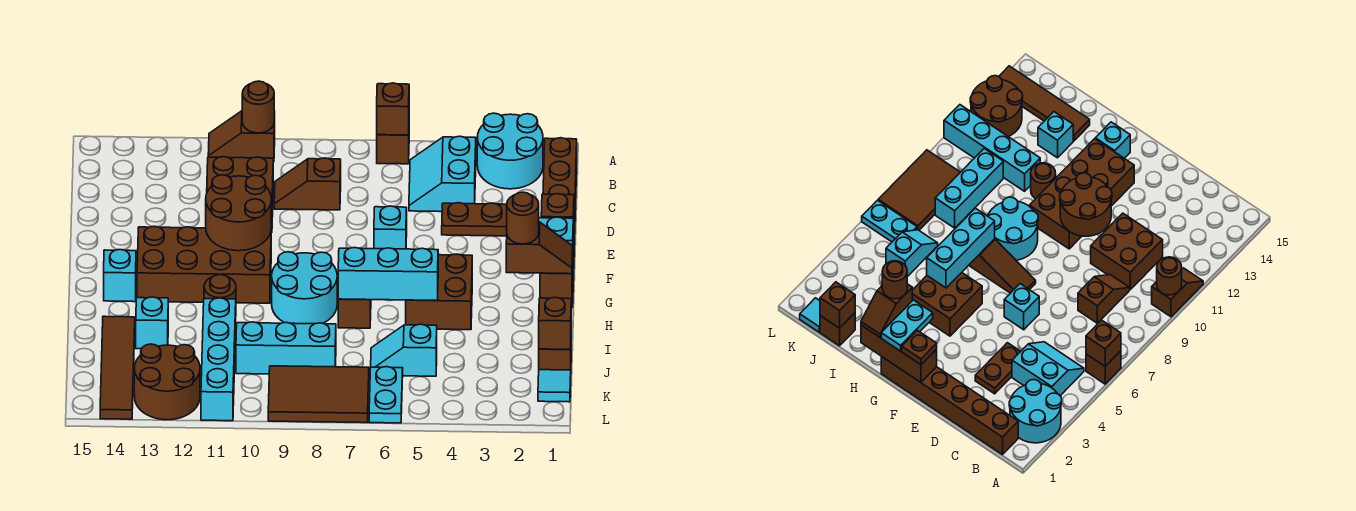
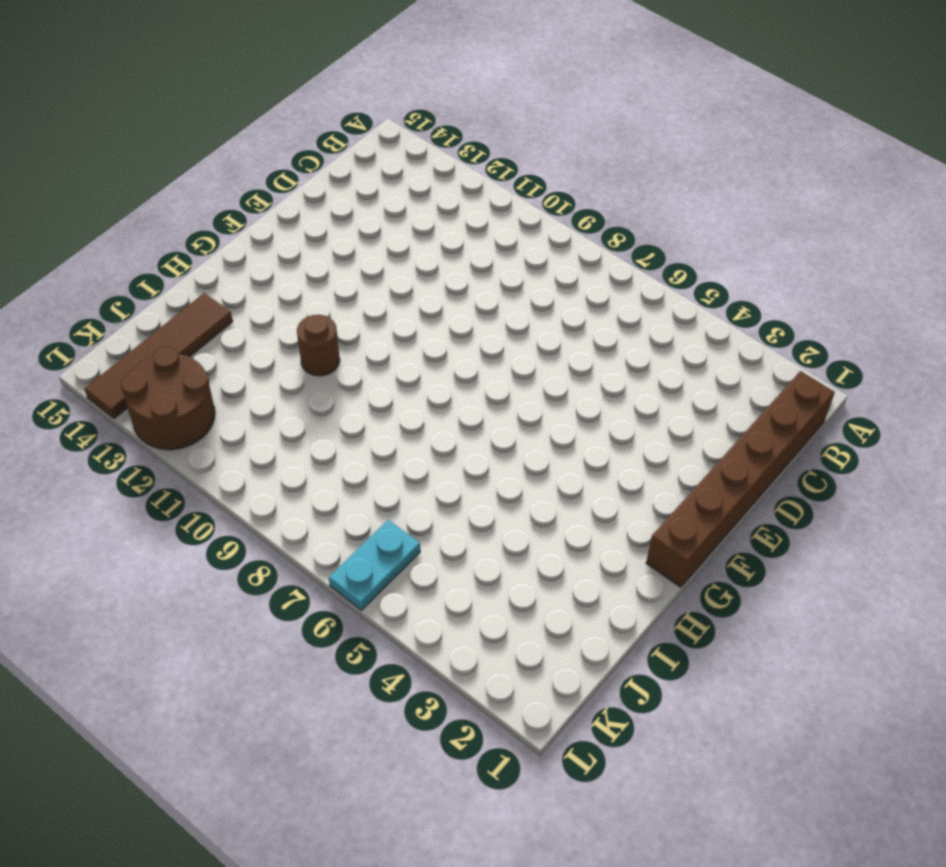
none -> cyan 2x2 round brick [477,113,543,189]
none -> brown 1x1 brick [377,135,409,164]
none -> brown 1x2 slope [208,111,275,162]
none -> cyan 2x2 slope [409,136,476,212]

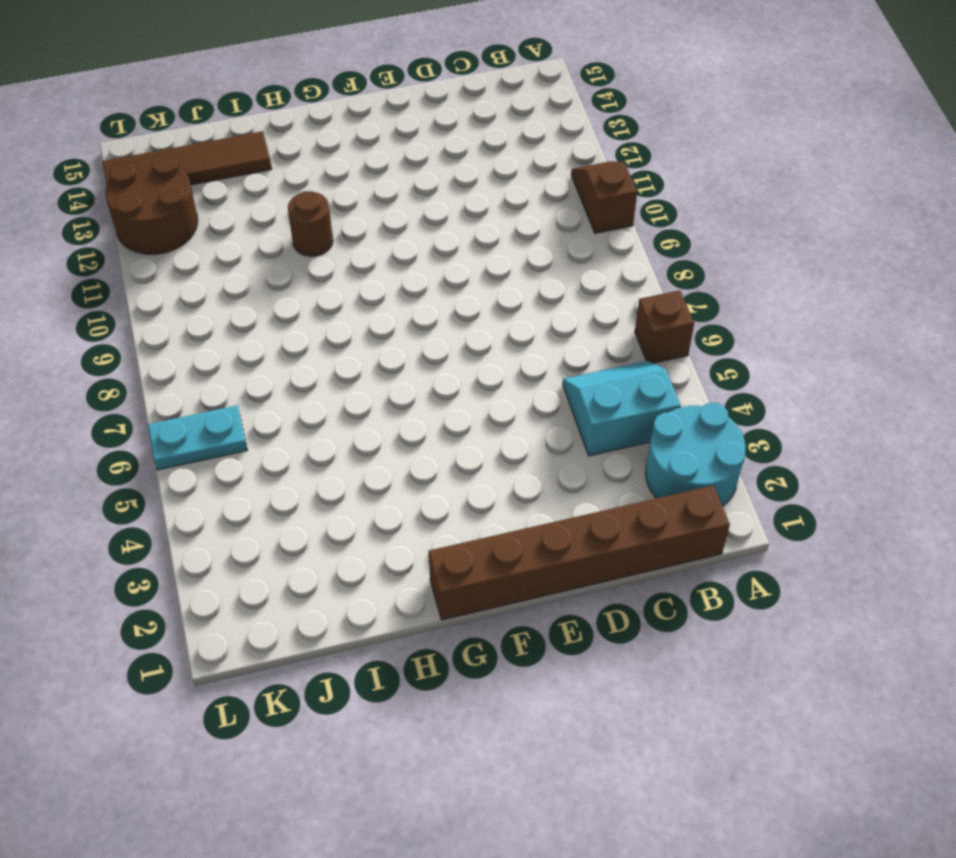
none -> brown 1x2 slope [274,158,341,210]
none -> brown 2x2 brick [207,157,273,233]
none -> brown 1x2 plate [442,203,507,236]
none -> cyan 1x1 brick [374,206,407,249]

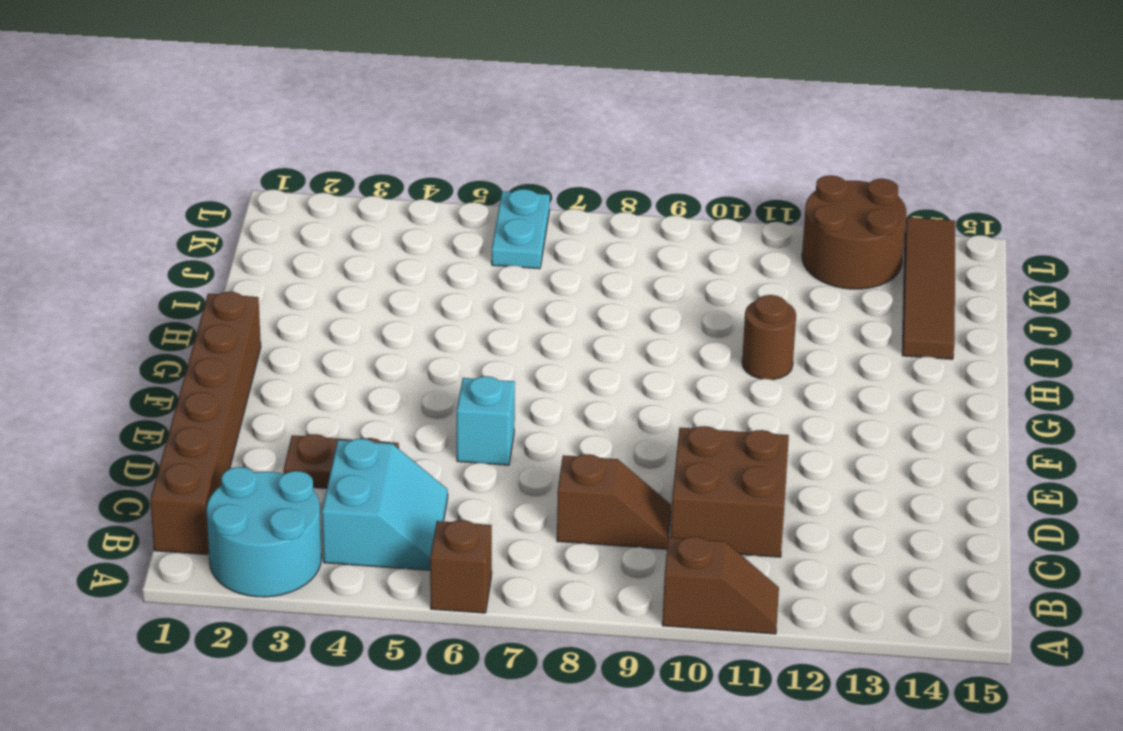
none -> brown 1x3 slope [338,299,371,328]
none -> brown 2x4 brick [137,226,271,303]
none -> brown 2x2 brick [406,254,472,330]
none -> cyan 2x2 round brick [272,252,337,324]

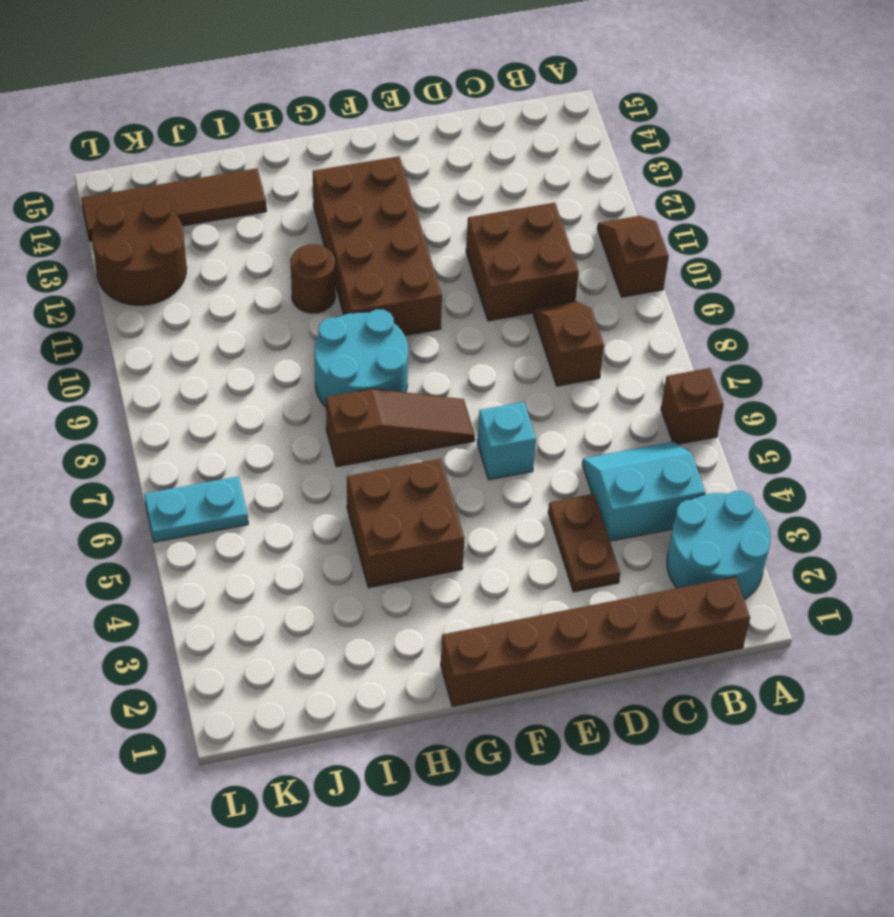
none -> cyan 1x1 brick [104,250,136,302]
none -> cyan 1x4 brick [201,298,236,421]
none -> cyan 1x1 brick [136,297,168,349]
none -> brown 1x1 brick [539,349,571,370]

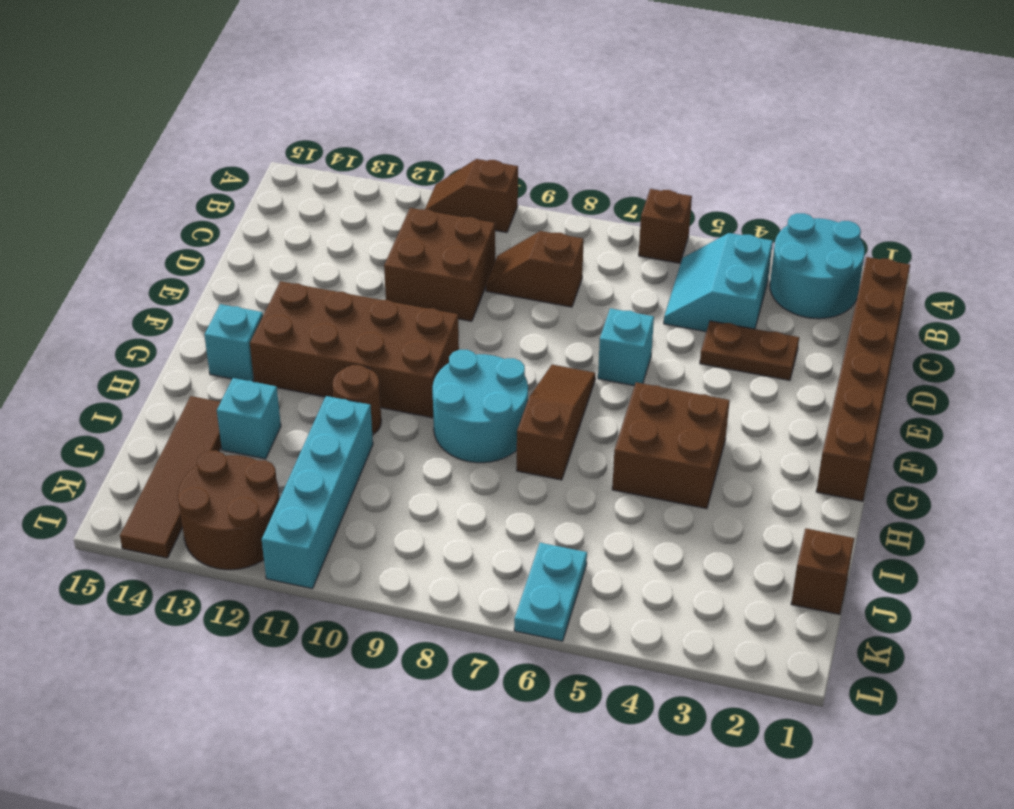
none -> cyan 1x2 slope [371,324,437,376]
none -> cyan 1x3 brick [236,322,336,374]
none -> cyan 1x1 tile [538,370,571,402]
none -> brown 2x3 tile [268,366,369,423]

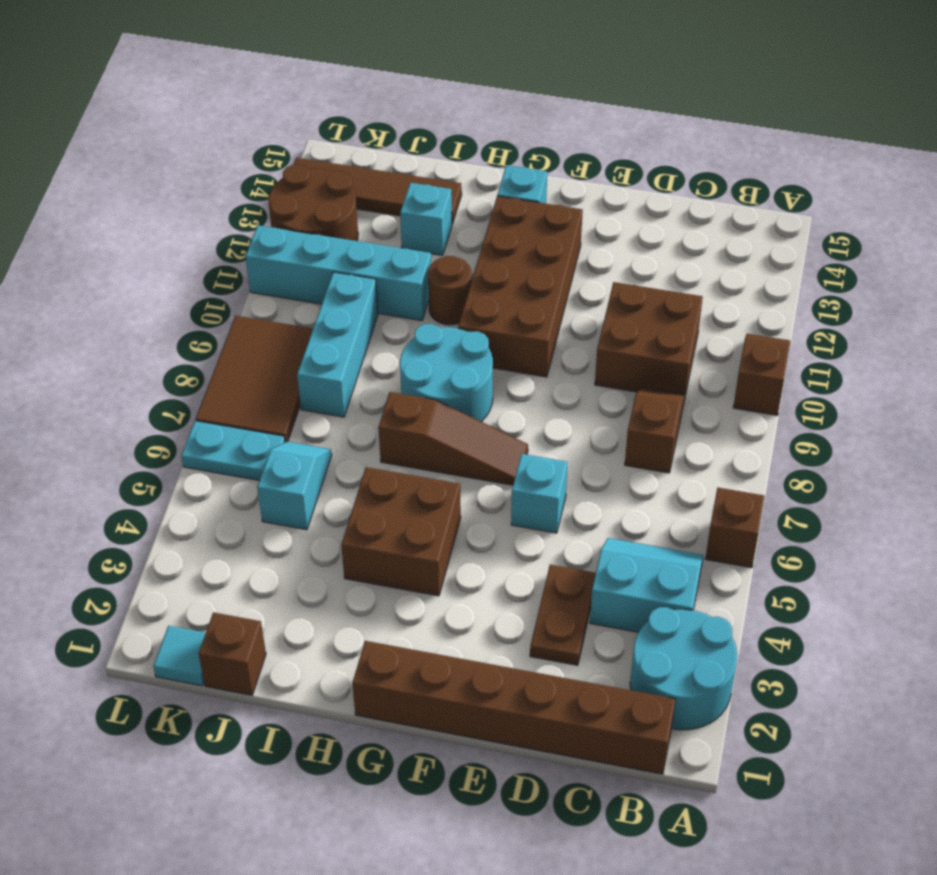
none -> brown 1x1 brick [377,83,409,135]
none -> brown 1x1 round brick [242,81,274,133]
none -> brown 2x2 round brick [206,175,271,251]
none -> brown 1x3 brick [540,222,574,302]

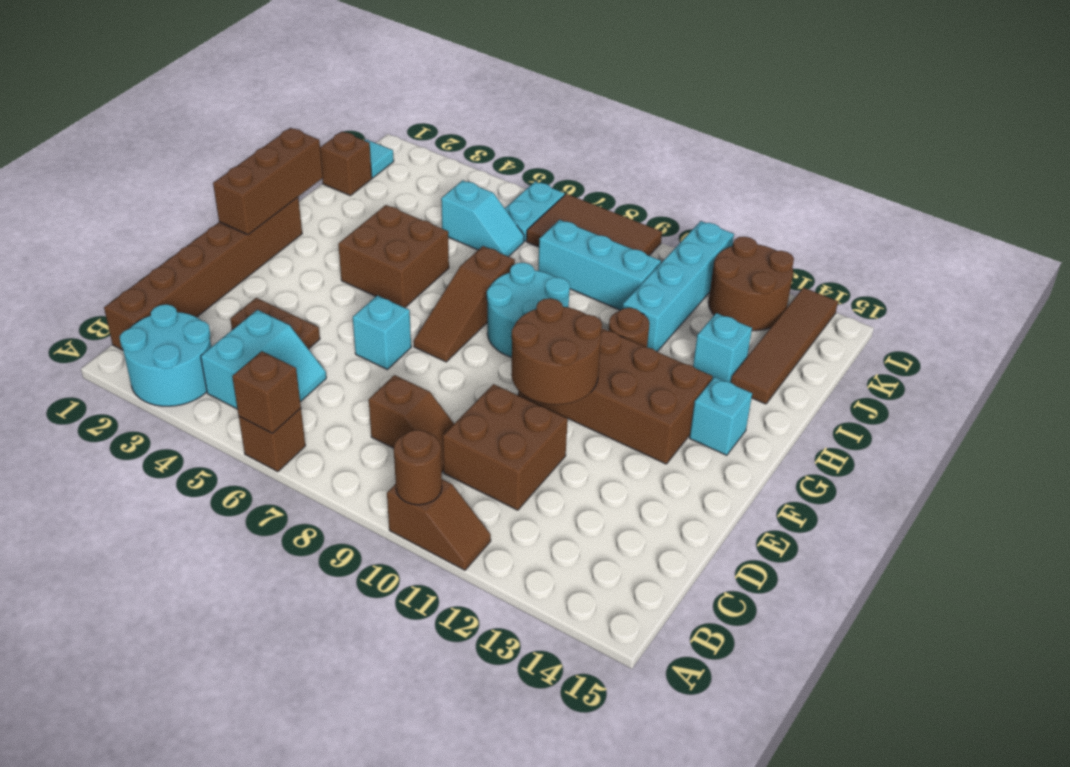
none -> cyan 1x3 brick [338,248,438,301]
none -> brown 1x1 brick [539,297,571,349]
none -> brown 1x1 plate [541,194,574,222]
none -> cyan 1x2 plate [539,217,573,246]

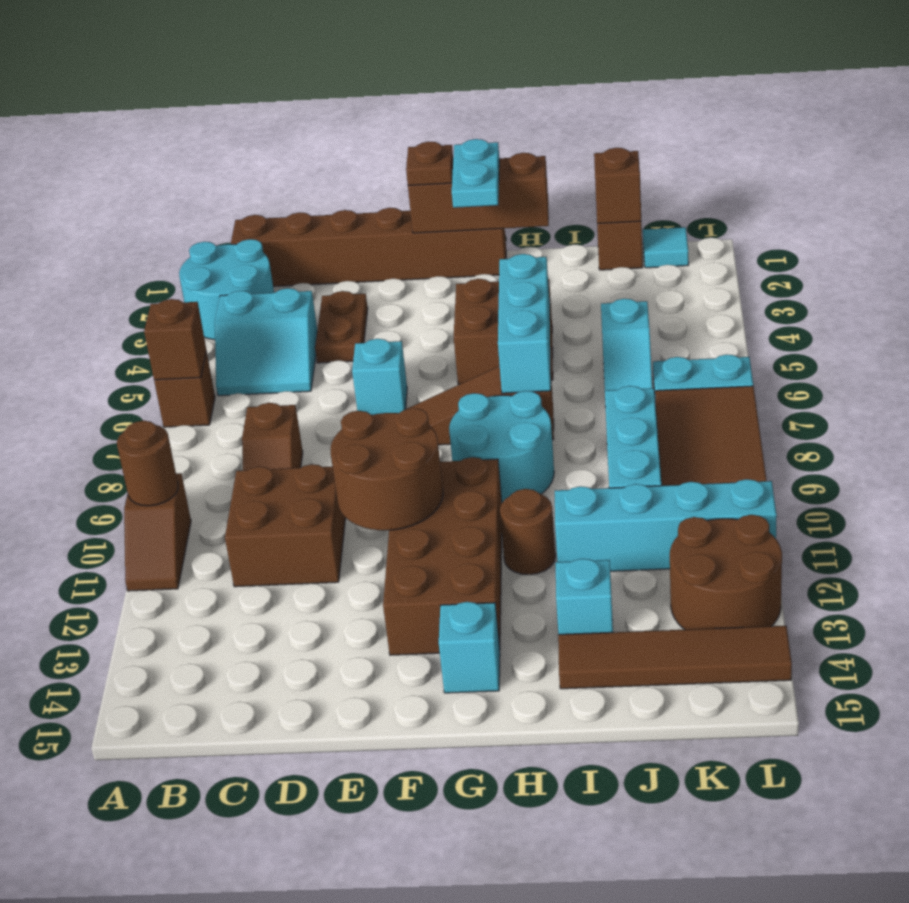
none -> brown 1x2 slope [506,222,573,274]
none -> brown 1x1 round brick [507,192,539,244]

